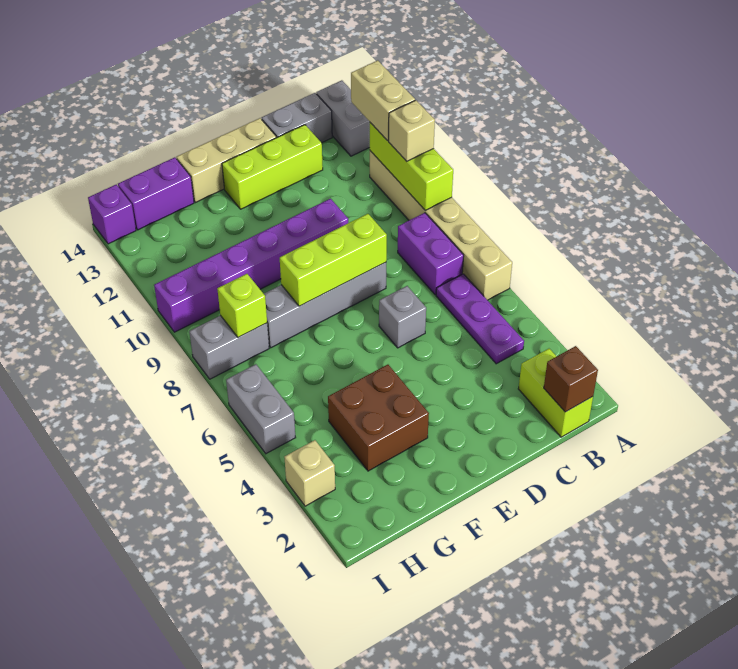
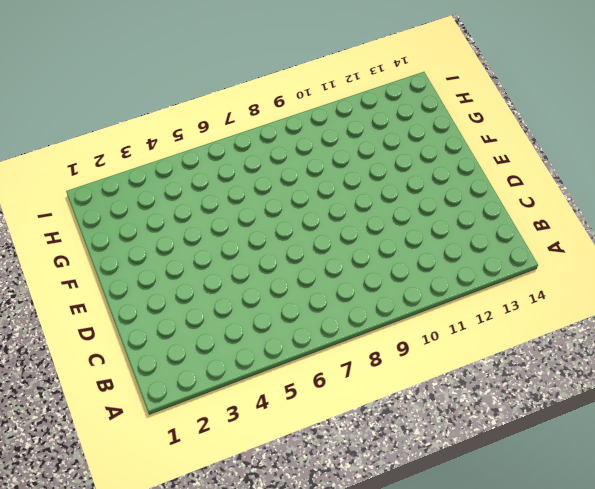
none -> tan 1x6 brick [370,151,512,300]
none -> grey 1x2 brick [316,80,370,156]
none -> lime 1x2 brick [518,349,593,437]

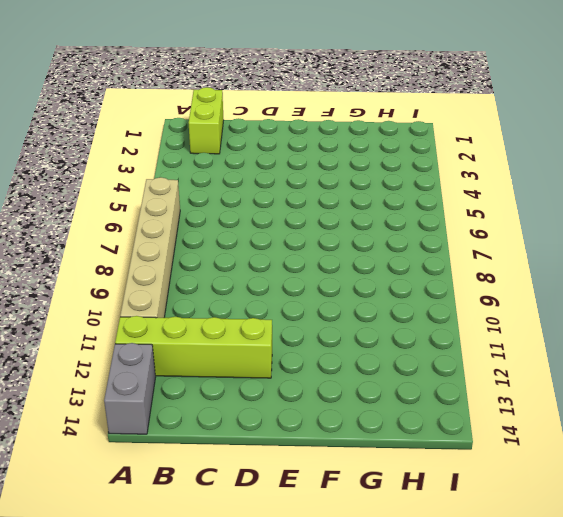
lime 1x4 brick [115,316,272,378] -> none
none -> purple 1x3 plate [436,274,524,364]
none -> purple 1x2 brick [398,213,464,295]
none -> grey 1x2 brick [262,93,332,143]

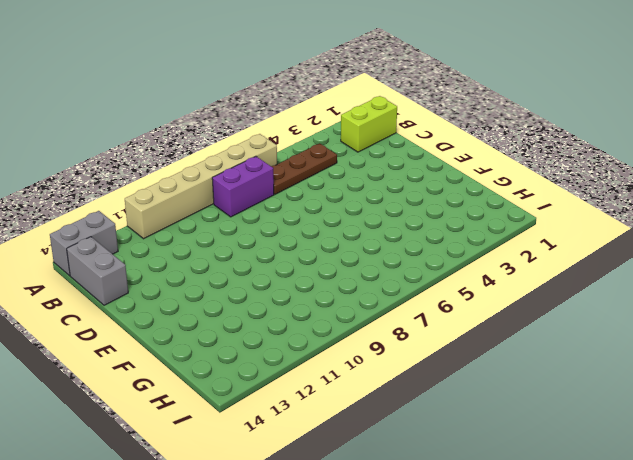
brown 1x3 plate [271,143,337,194] -> purple 1x3 plate [436,274,524,364]
none -> lime 1x3 brick [222,125,323,209]
none -> grey 1x1 brick [379,286,426,348]
none -> grey 1x4 brick [264,262,386,348]

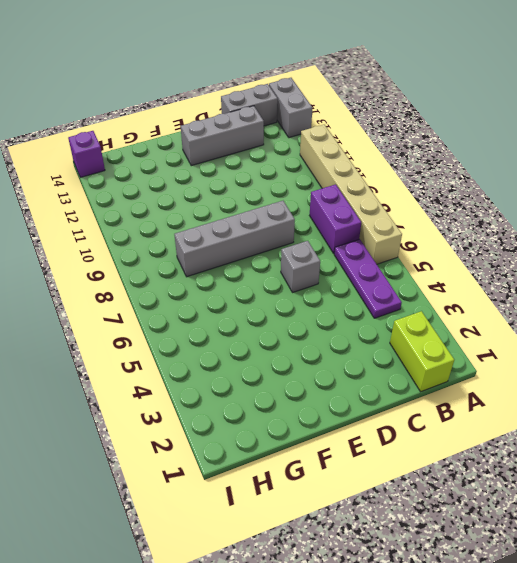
grey 1x3 brick [181,106,264,166] -> lime 1x3 brick [222,125,323,209]
none -> purple 1x6 brick [154,199,348,332]
none -> tan 1x3 brick [177,118,276,203]
none -> brown 2x2 brick [328,365,429,471]

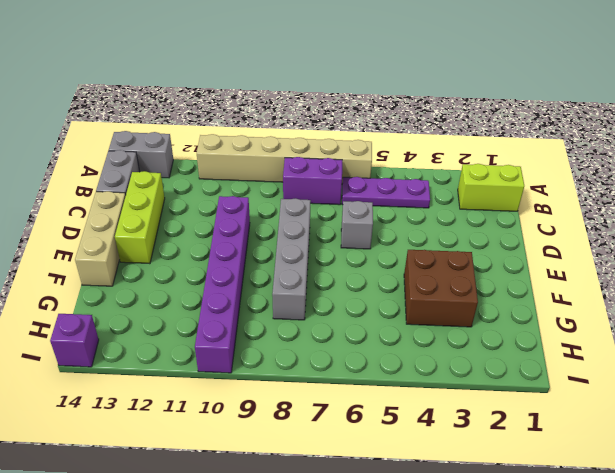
none -> purple 1x2 brick [118,157,194,230]
none -> grey 1x2 brick [189,315,269,379]
none -> tan 1x1 brick [284,440,335,506]

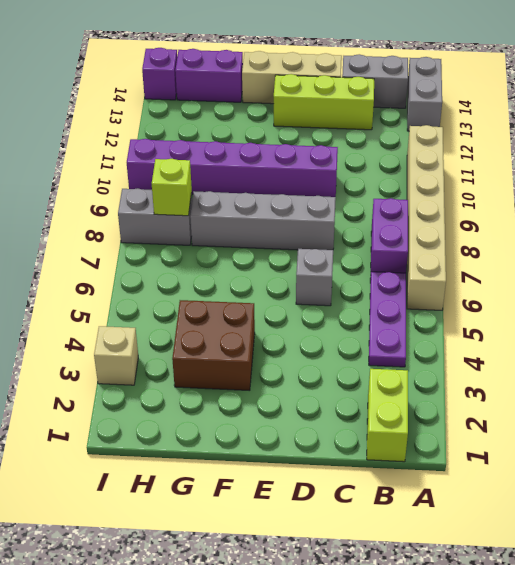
none -> grey 1x2 brick [226,364,296,454]
none -> lime 1x3 brick [370,123,453,210]
none -> brown 1x1 brick [544,346,598,412]

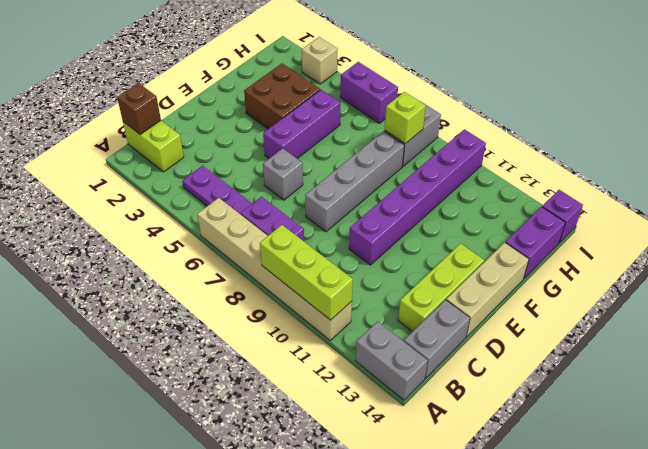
purple 1x3 brick [263,90,341,159] -> none
purple 1x2 brick [340,62,398,123] -> grey 1x2 brick [226,364,296,454]
none -> lime 1x3 brick [280,214,387,306]
none -> tan 1x1 brick [389,100,435,161]
none -> tan 1x2 brick [351,60,415,141]

